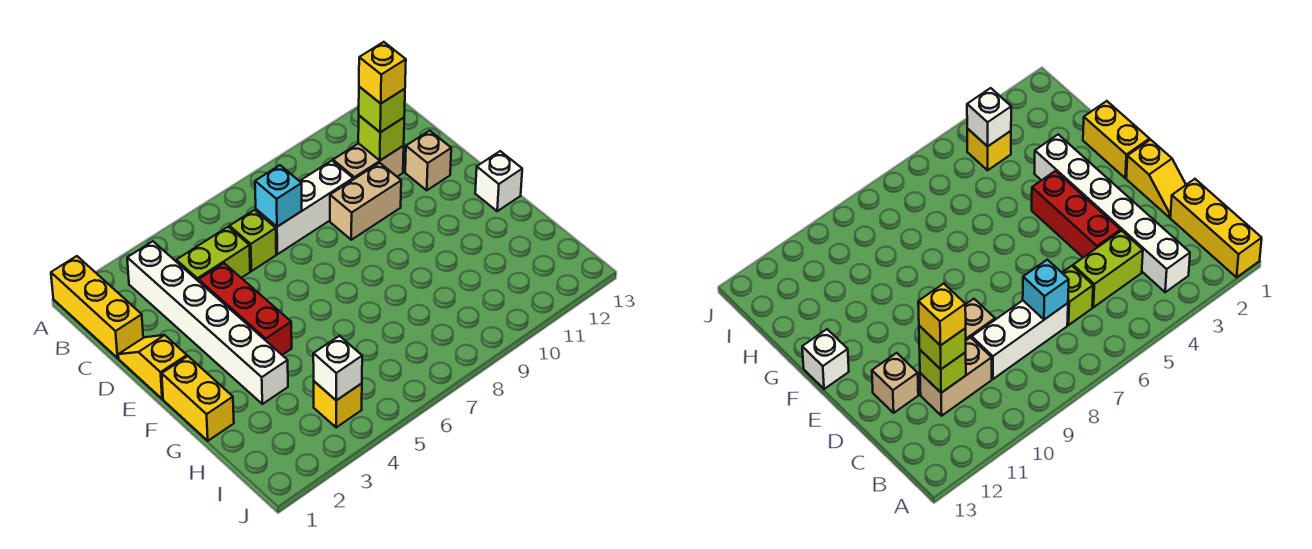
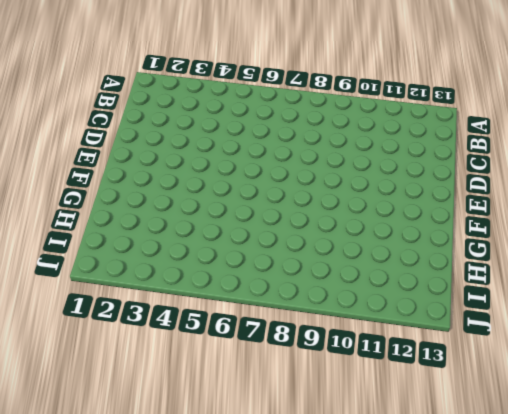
none -> yellow 1x3 brick [51,256,143,358]
none -> white 1x6 brick [127,241,288,404]
none -> lime 1x2 brick [176,227,250,281]

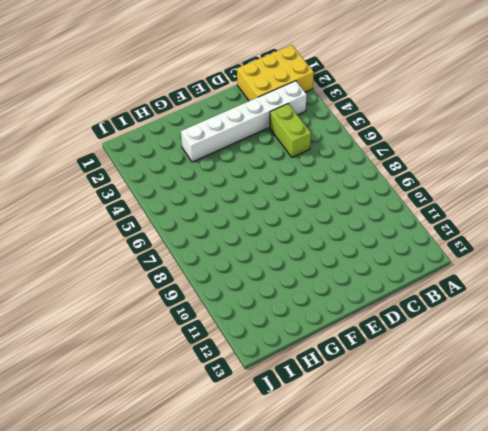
yellow 2x3 brick [237,45,314,101] -> yellow 1x3 brick [51,256,143,358]
none -> lime 1x1 brick [230,210,276,271]
none -> white 1x3 brick [256,161,353,254]
none -> tan 1x2 brick [333,143,404,179]

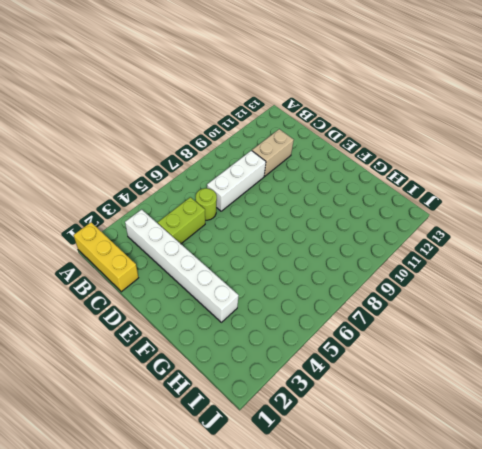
lime 1x1 round brick [196,188,217,220] -> lime 1x1 brick [230,210,276,271]
none -> yellow 1x2 slope [118,335,187,399]
none -> red 1x3 brick [199,263,292,355]
none -> tan 1x2 brick [330,163,401,240]

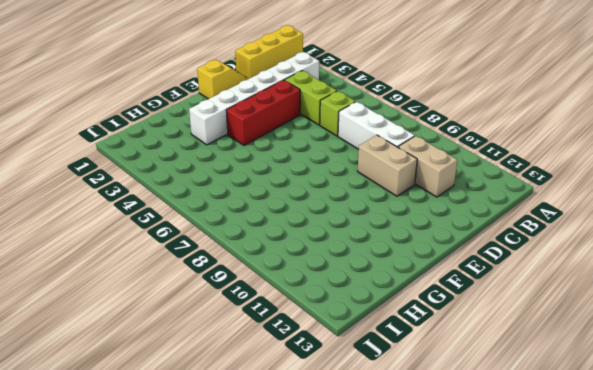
none -> tan 1x1 brick [405,131,451,190]
none -> yellow 1x2 brick [162,356,234,441]
none -> white 1x1 brick [475,151,522,211]

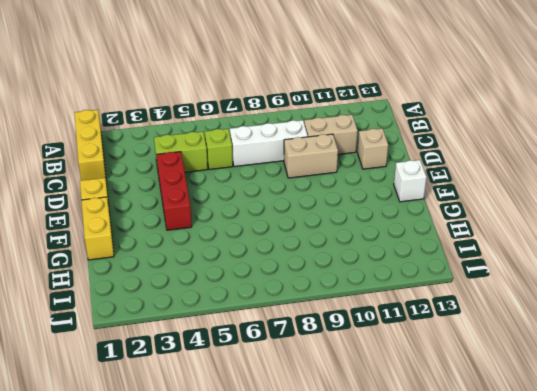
none -> white 1x6 brick [127,241,288,404]
none -> yellow 1x1 brick [314,381,362,428]
none -> cyan 1x1 brick [255,165,302,227]

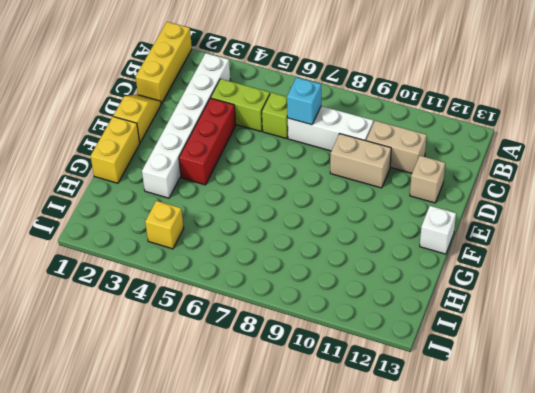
none -> lime 1x1 brick [358,116,404,160]
none -> white 1x1 brick [313,336,362,400]
none -> lime 1x1 brick [359,87,405,132]

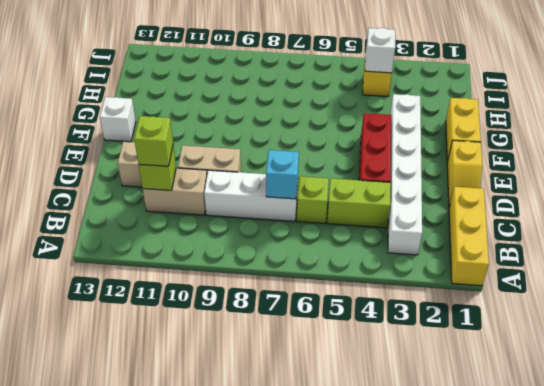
none -> yellow 1x1 brick [359,42,406,103]

